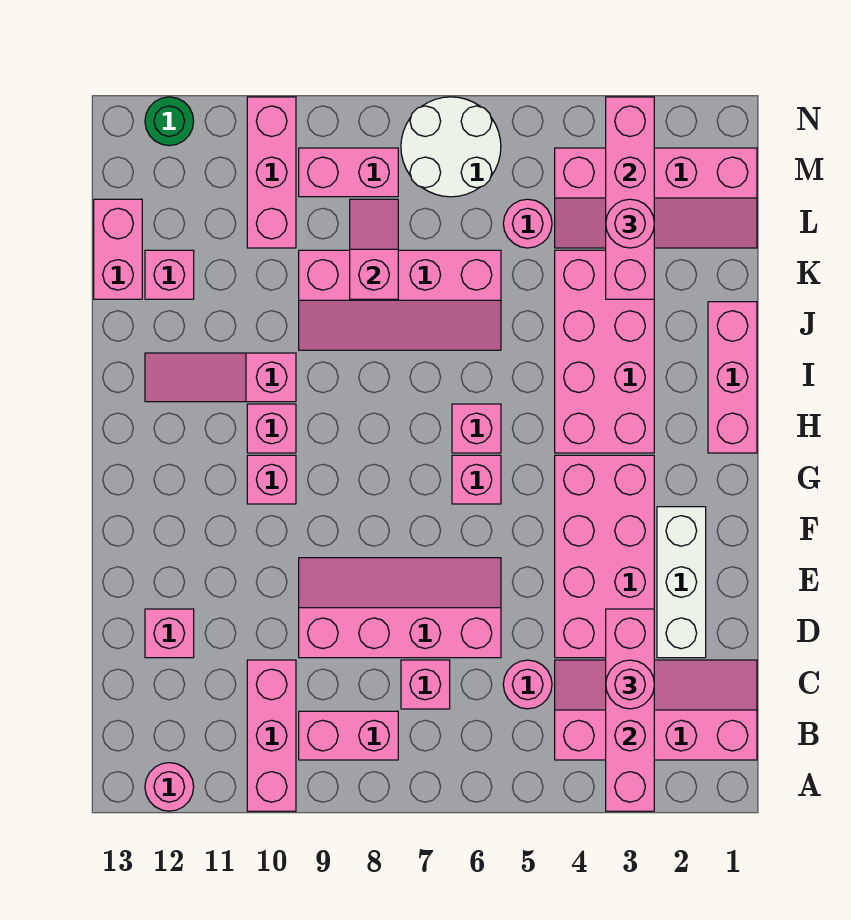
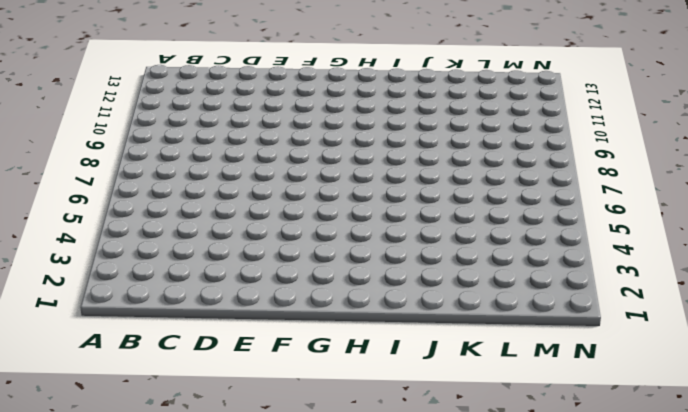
none -> pink 1x3 brick [247,660,296,811]
none -> pink 1x1 round brick [145,763,194,811]
none -> pink 2x4 slope [555,660,757,760]
none -> pink 1x2 brick [299,711,398,760]

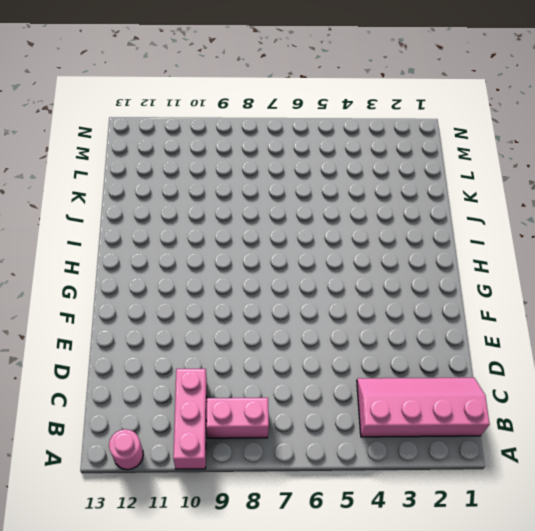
none -> pink 1x1 round brick [503,660,552,709]
none -> pink 1x1 brick [401,660,450,709]
none -> white 1x3 brick [657,507,706,658]
none -> pink 2x4 brick [555,455,654,658]

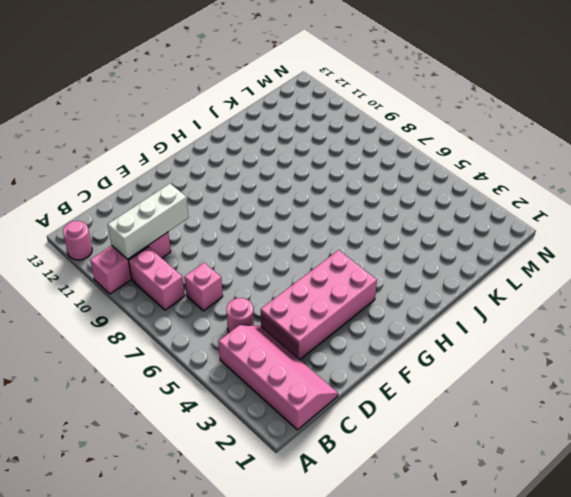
white 1x3 brick [108,184,189,259] -> white 1x3 brick moved to [657,507,706,658]
none -> pink 2x4 slope [299,558,501,658]
none -> pink 1x1 brick [145,609,194,658]
none -> pink 1x1 brick [452,455,501,504]
none -> pink 1x1 brick [247,455,296,504]

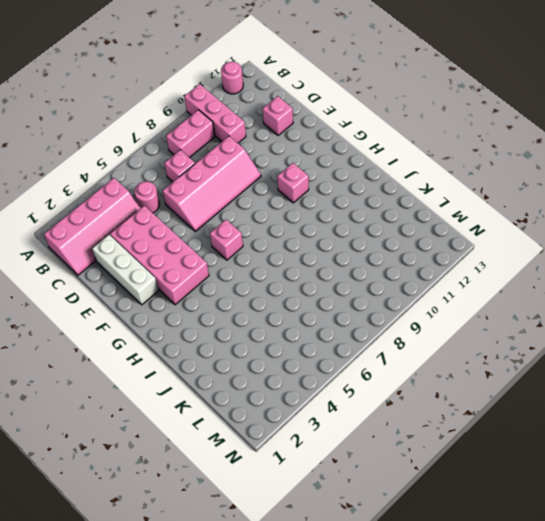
none -> pink 1x3 brick [708,302,757,453]
none -> pink 2x4 brick [555,250,654,453]
none -> pink 1x1 brick [452,404,501,453]
none -> pink 1x1 brick [247,404,296,453]

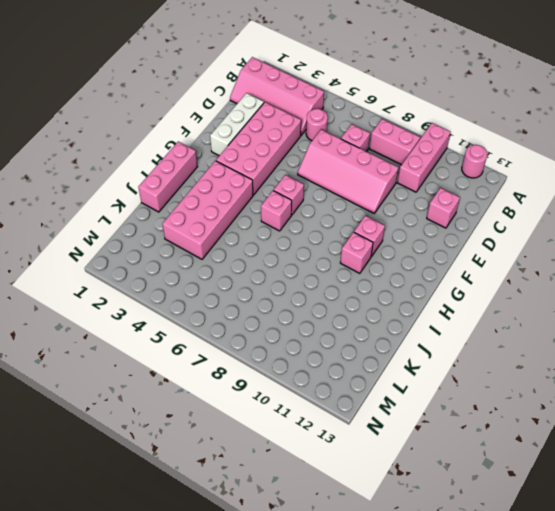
none -> pink 1x3 slope [145,353,296,402]
none -> pink 2x4 slope [299,250,501,350]
none -> pink 1x1 brick [145,250,194,299]
none -> pink 1x2 brick [94,199,142,299]

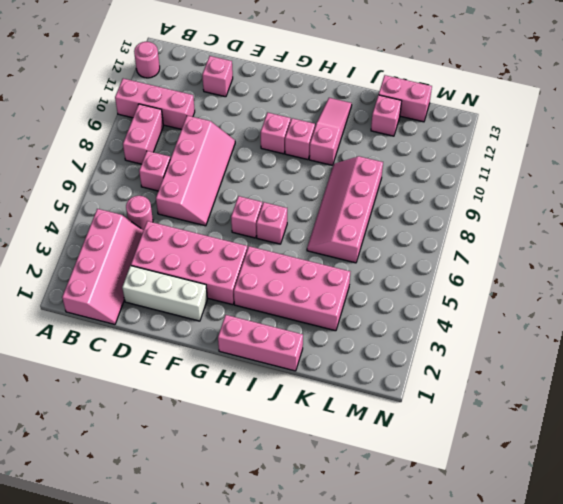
none -> pink 2x4 slope [555,148,757,248]
none -> pink 1x1 round brick [503,199,552,248]
none -> pink 1x3 brick [247,97,296,248]
none -> white 2x2 round brick [401,97,501,197]

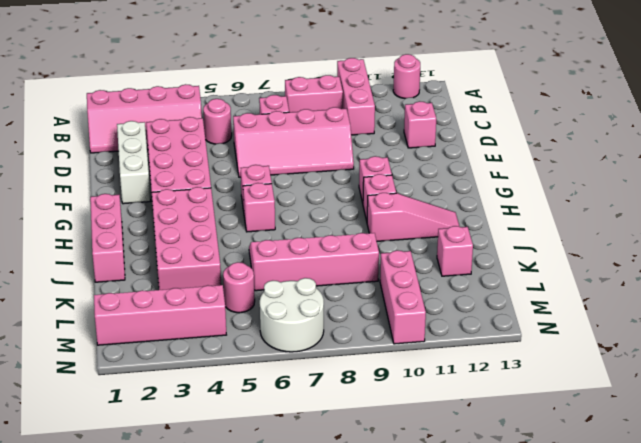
none -> pink 1x2 brick [94,199,142,299]
none -> pink 1x2 brick [299,148,398,197]
none -> green 1x1 round brick [145,97,194,146]
none -> pink 1x4 brick [606,609,654,811]

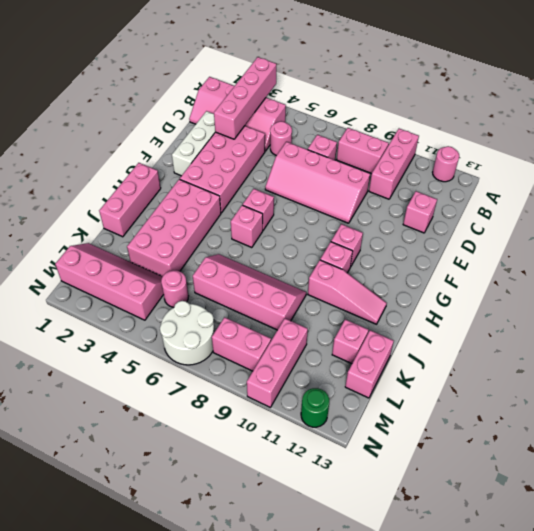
none -> pink 1x4 brick [606,97,654,299]
none -> pink 1x2 slope [350,199,398,299]
none -> pink 1x1 round brick [606,660,654,709]
none -> pink 1x1 round brick [606,199,654,248]

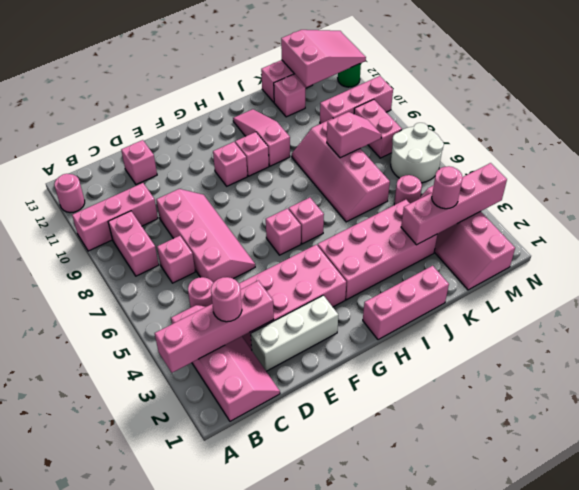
pink 2x3 slope [281,30,366,87] -> none

